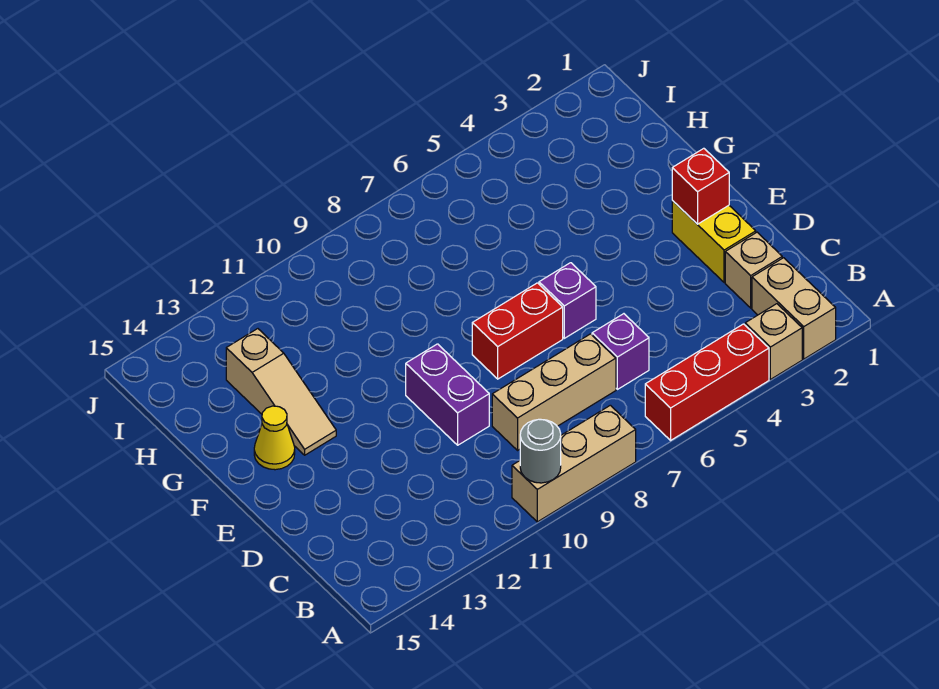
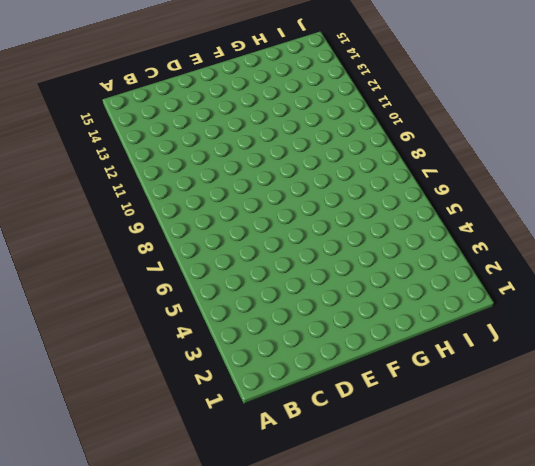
none -> tan 1x2 brick [752,258,836,359]
none -> tan 1x1 brick [745,304,802,379]
none -> red 1x3 brick [645,324,769,440]

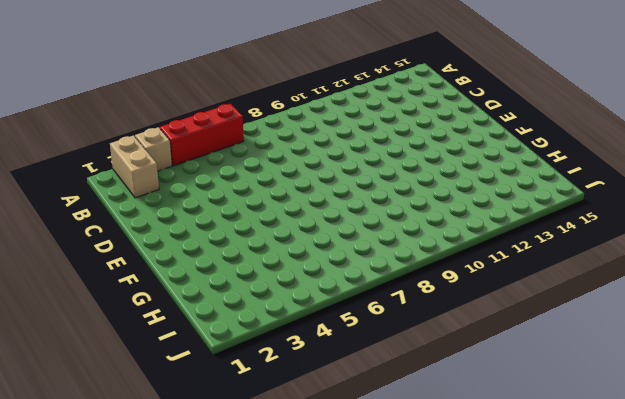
none -> tan 1x3 brick [512,405,636,522]
none -> tan 1x1 brick [725,232,782,308]
none -> purple 1x1 brick [592,314,649,389]

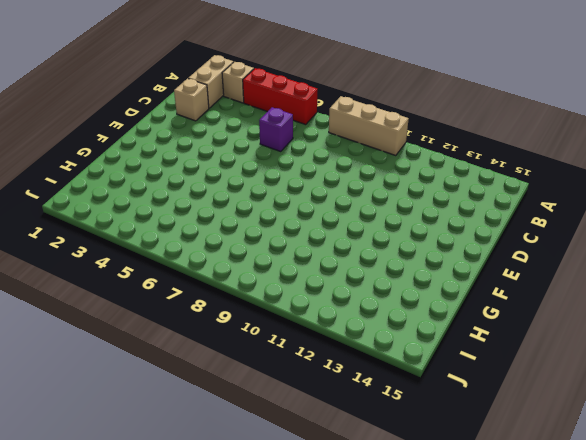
none -> tan 1x3 brick [492,334,616,450]
none -> yellow 1x2 brick [672,201,756,283]
none -> purple 1x2 brick [406,344,489,445]

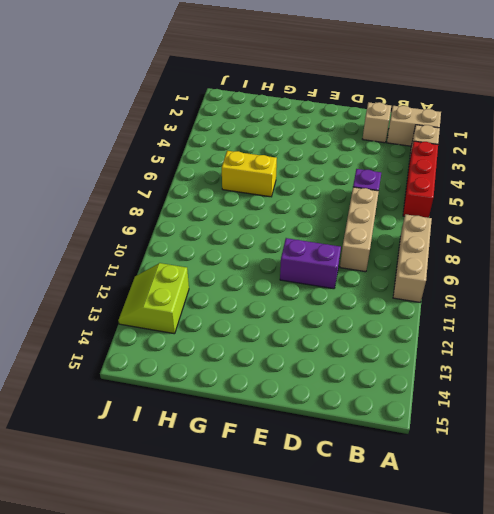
yellow 1x2 brick [222,151,277,197] -> yellow 1x2 brick moved to [672,201,756,283]
lime 2x2 slope [118,263,189,334] -> none
none -> purple 1x1 brick [539,263,596,338]
none -> red 1x2 brick [472,283,563,379]
none -> tan 1x3 slope [226,329,336,455]

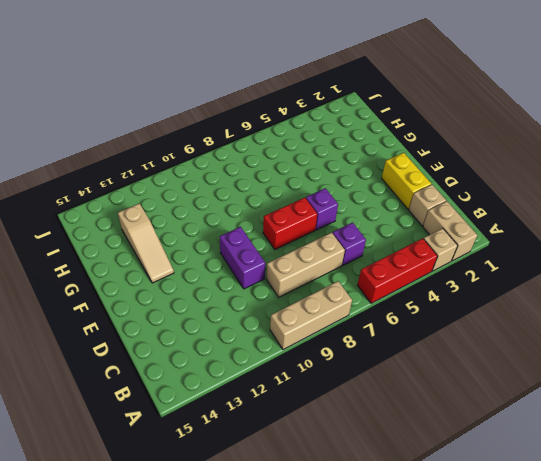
none -> yellow 1x1 cone [254,406,295,470]
none -> grey 1x1 round brick [520,419,561,483]
none -> red 1x1 brick [672,148,729,224]

